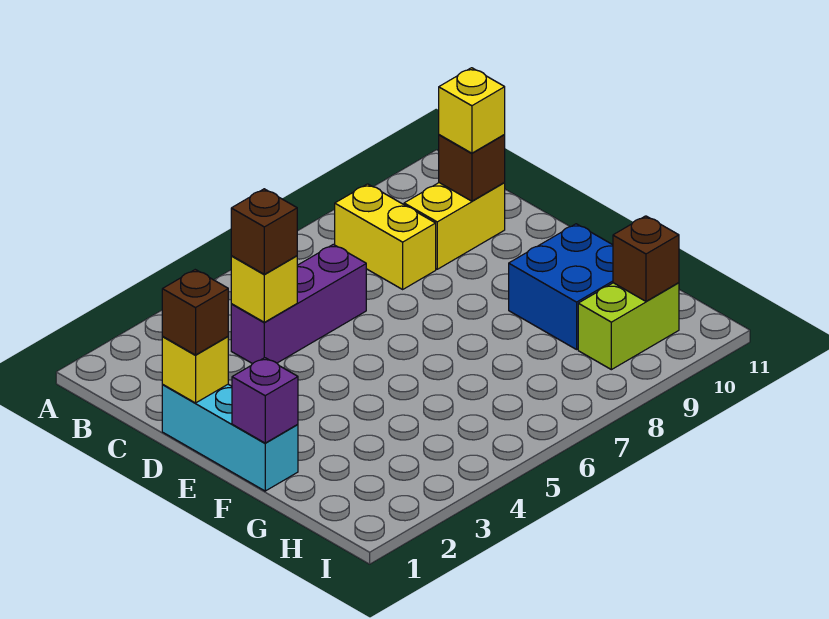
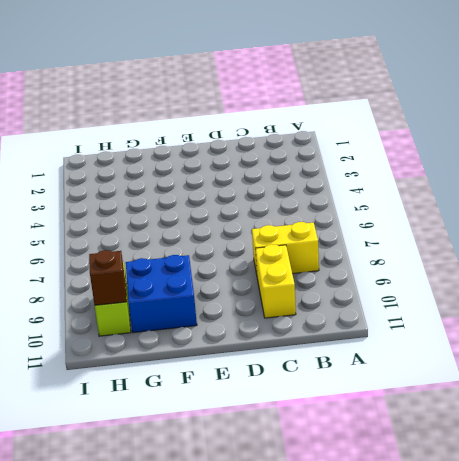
none -> purple 1x3 brick [231,244,366,364]
none -> cyan 1x3 brick [162,384,298,491]
none -> yellow 1x1 brick [231,256,297,322]

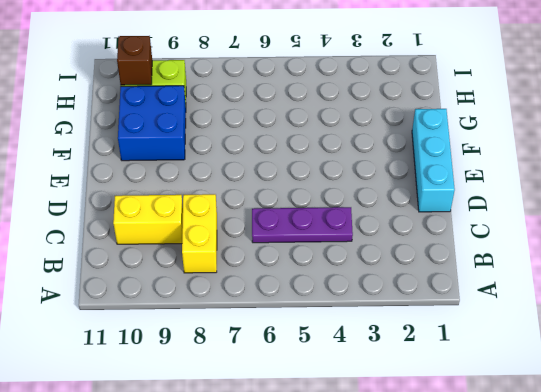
purple 1x3 plate [252,207,353,243] -> purple 1x3 brick [231,244,366,364]
none -> yellow 1x1 brick [231,256,297,322]
none -> brown 1x1 brick [439,135,505,201]
none -> yellow 1x1 brick [162,337,228,403]

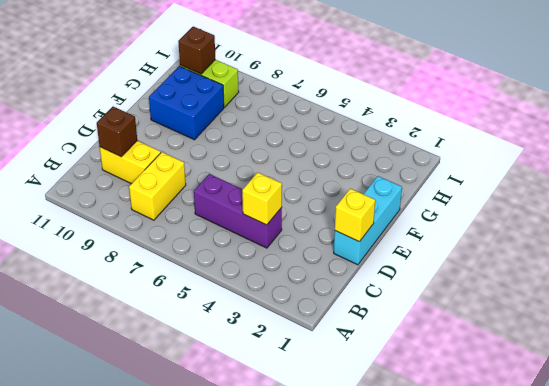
none -> purple 1x1 brick [232,358,298,443]
none -> brown 1x1 brick [231,189,297,274]
none -> yellow 1x1 brick [439,68,505,153]

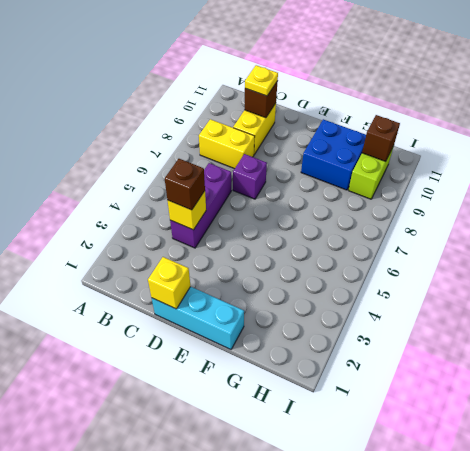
yellow 1x1 plate [245,65,278,96] -> yellow 1x1 brick [439,68,505,153]
purple 1x1 brick [233,154,267,199] -> purple 1x1 brick moved to [232,358,298,443]
none -> brown 1x1 brick [162,270,228,355]

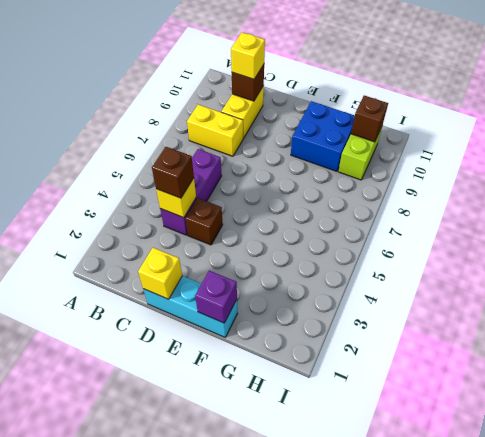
brown 1x1 brick [185,198,223,245] -> brown 1x1 brick moved to [162,270,228,355]

